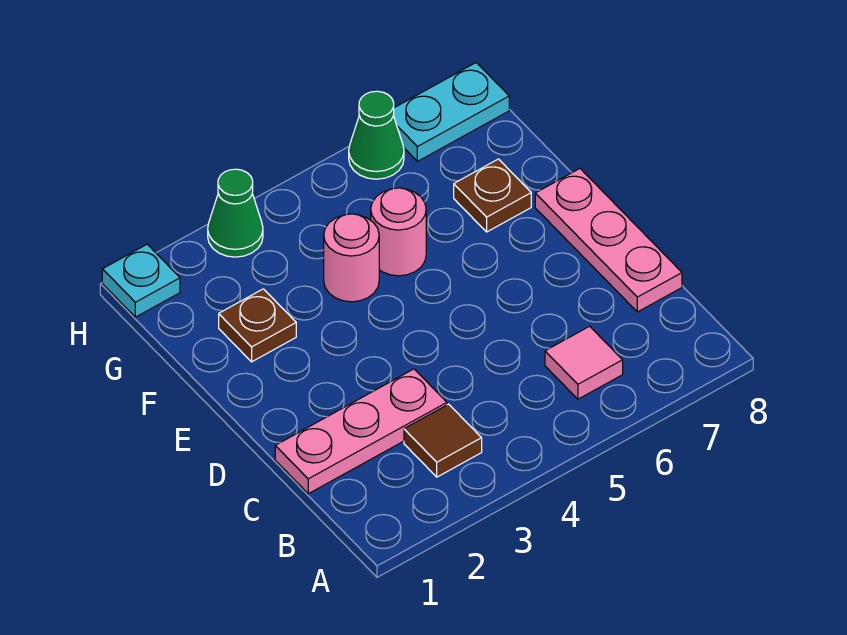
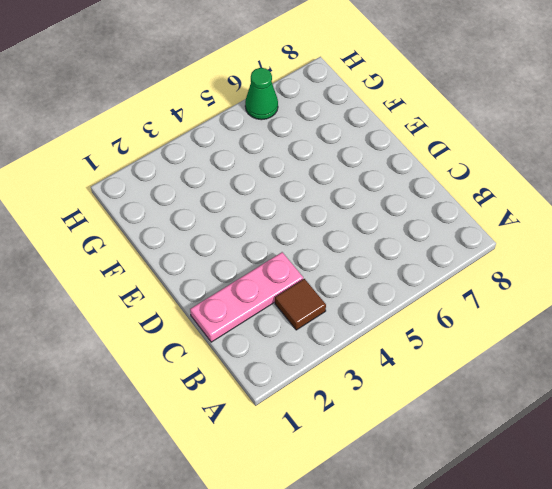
none -> pink 1x1 tile [545,326,623,399]
none -> pink 1x3 plate [535,169,682,312]
none -> brown 1x1 plate [219,289,296,362]

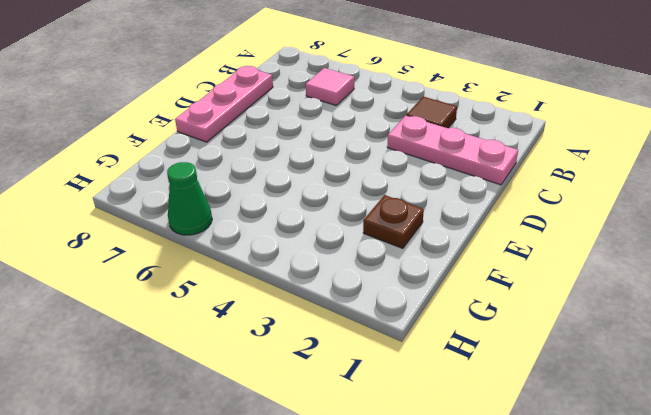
none -> pink 1x1 round brick [324,214,379,302]
none -> pink 1x1 round brick [371,188,426,276]
none -> brown 1x1 plate [454,159,531,232]

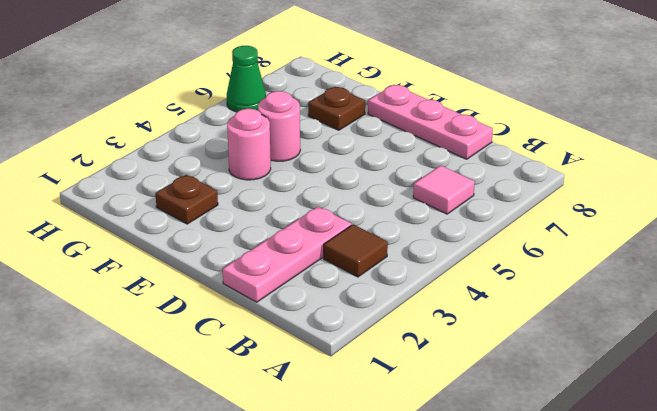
none -> cyan 1x1 plate [102,244,180,317]
none -> green 1x1 cone [208,169,263,257]
none -> cyan 1x2 plate [393,63,509,161]

